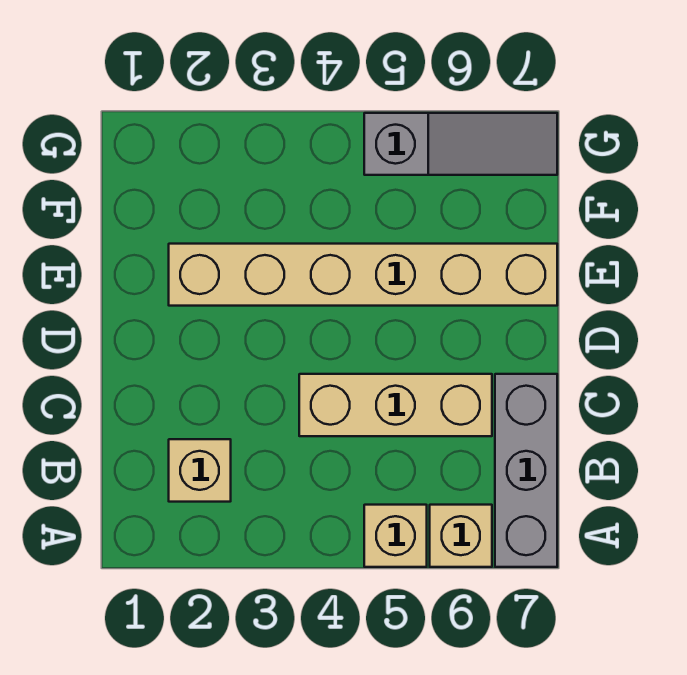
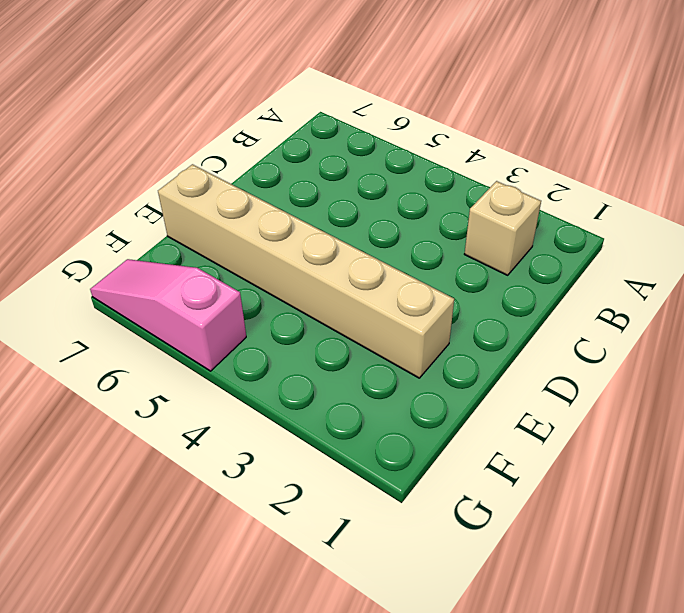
pink 1x3 slope [90,259,246,371] -> grey 1x3 slope [364,113,557,175]
none -> tan 1x1 brick [364,505,427,567]
none -> tan 1x1 brick [430,505,492,567]

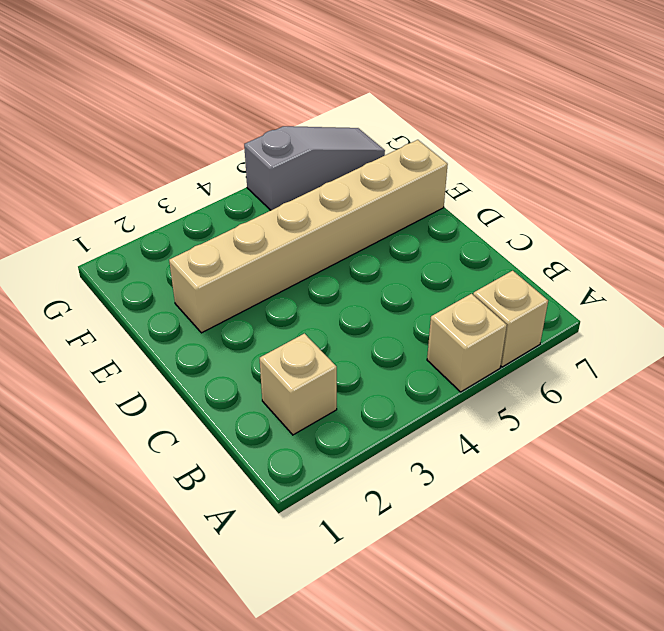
none -> grey 1x3 brick [495,374,557,567]
none -> tan 1x3 brick [299,374,492,436]

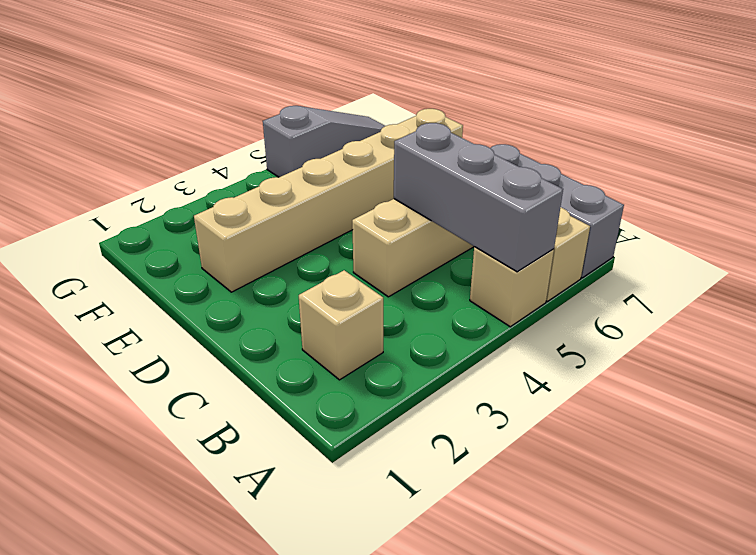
grey 1x3 brick [394,123,563,272] -> none

